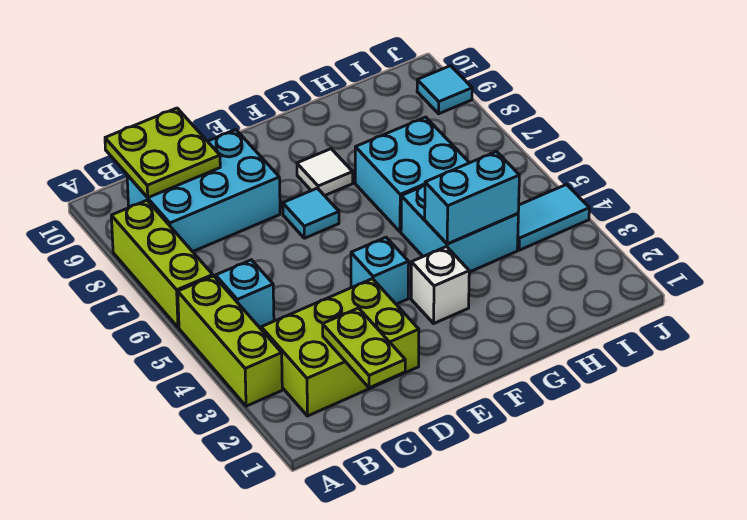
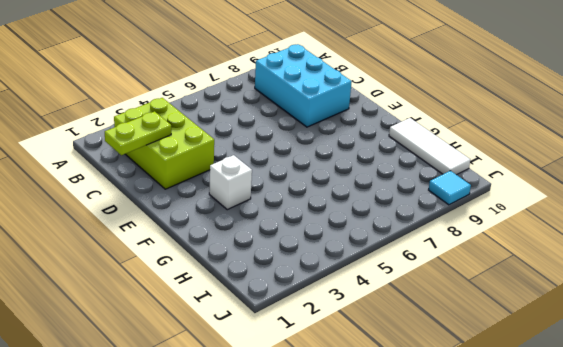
white 1x3 tile [389,118,470,175] -> none
none -> lime 1x3 brick [178,276,282,406]
none -> lime 1x3 brick [111,200,213,327]
none -> cyan 1x1 brick [216,260,274,328]

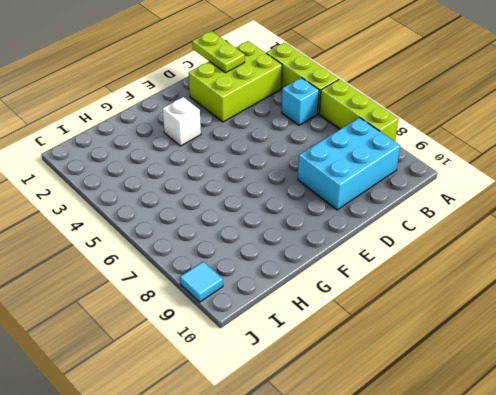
none -> cyan 1x1 brick [351,237,409,304]
none -> cyan 1x1 tile [283,188,339,238]
none -> white 1x1 tile [297,149,353,196]

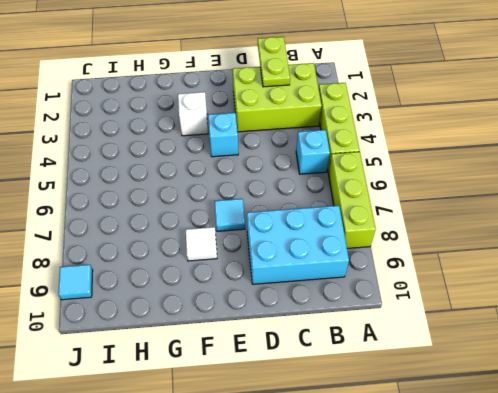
none -> cyan 2x2 brick [401,185,518,272]
none -> cyan 2x2 brick [355,117,469,232]
none -> cyan 1x2 tile [517,185,589,250]

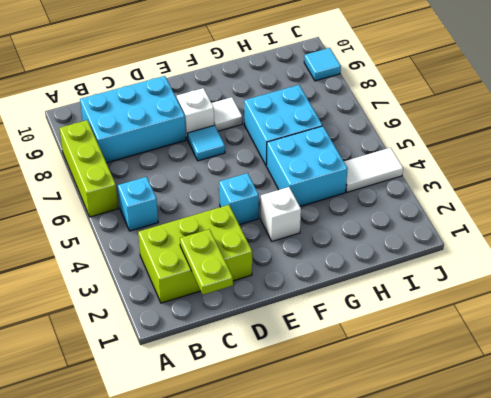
white 1x1 brick [176,88,214,140] -> none
white 1x2 tile [344,148,403,192] -> cyan 1x2 tile [517,185,589,250]
none -> lime 1x3 brick [178,276,282,406]
none -> lime 2x2 plate [105,108,220,198]
none -> cyan 1x2 brick [425,152,519,244]

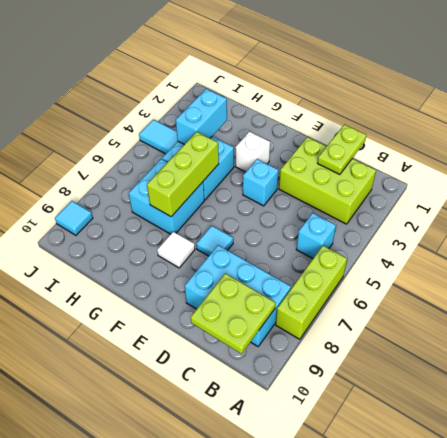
lime 1x3 brick [147,132,219,217] -> lime 1x3 brick moved to [178,276,282,406]
cyan 1x2 brick [176,89,227,144] -> cyan 1x2 brick turned to [425,152,519,244]

